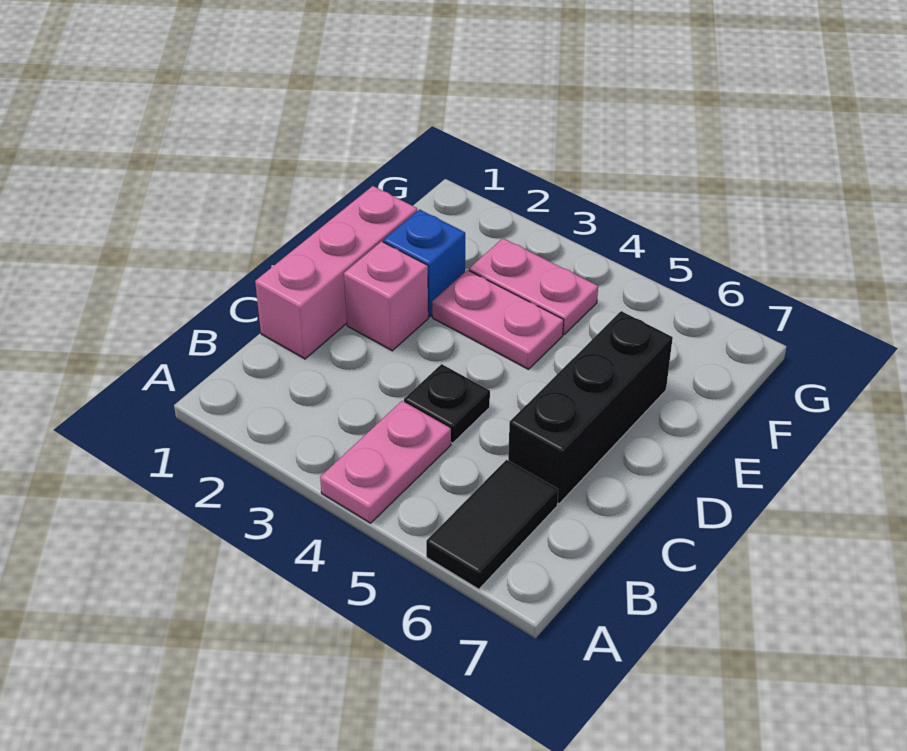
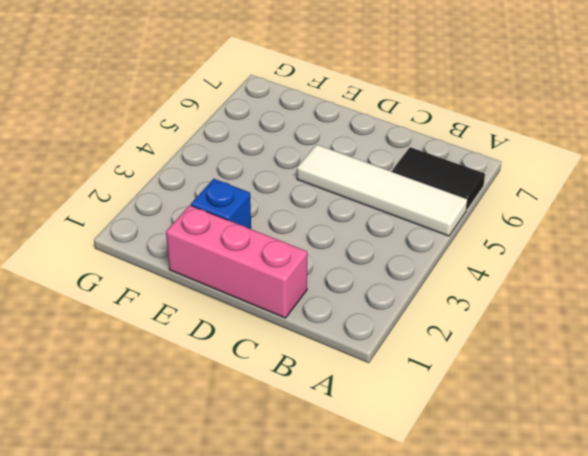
white 1x4 tile [297,144,468,236] -> none
none -> pink 1x2 plate [320,401,451,523]
none -> black 1x1 plate [404,364,490,443]

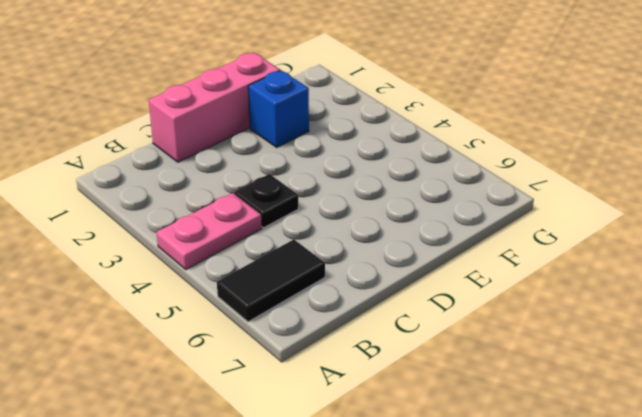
none -> black 1x3 brick [508,311,673,504]
none -> pink 1x1 brick [344,241,428,351]

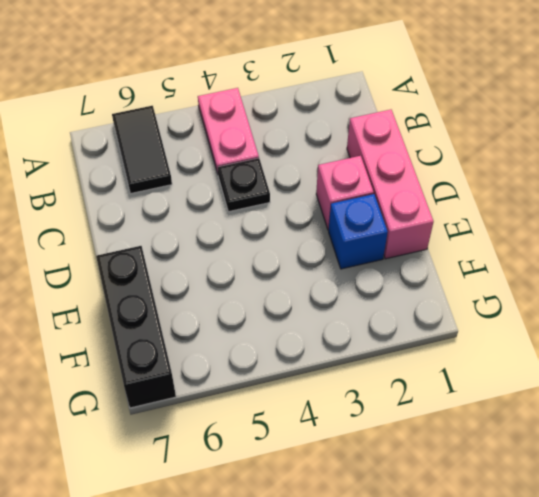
black 1x3 brick [96,246,176,408] -> black 1x3 brick moved to [508,311,673,504]
none -> pink 1x2 plate [432,270,564,369]
none -> pink 1x2 plate [469,238,598,334]

